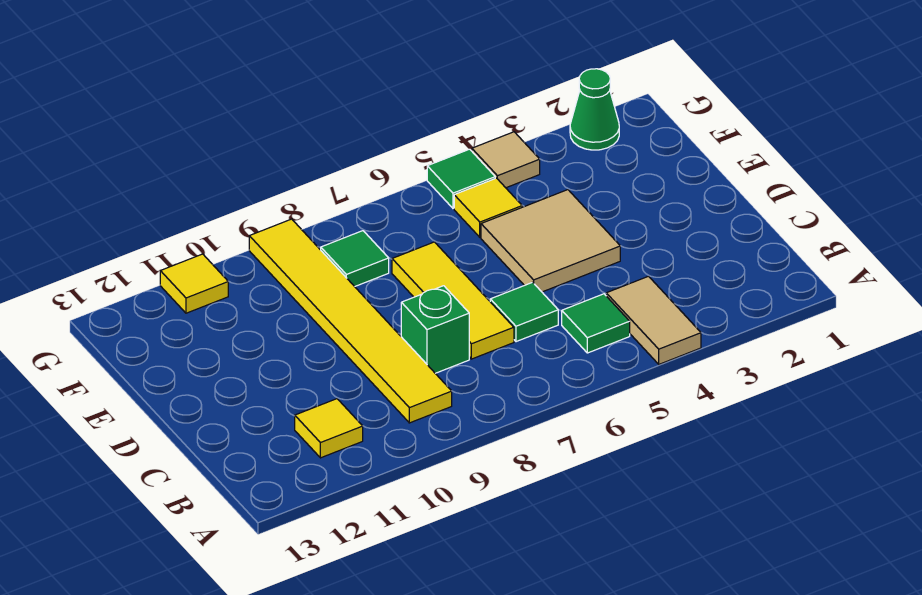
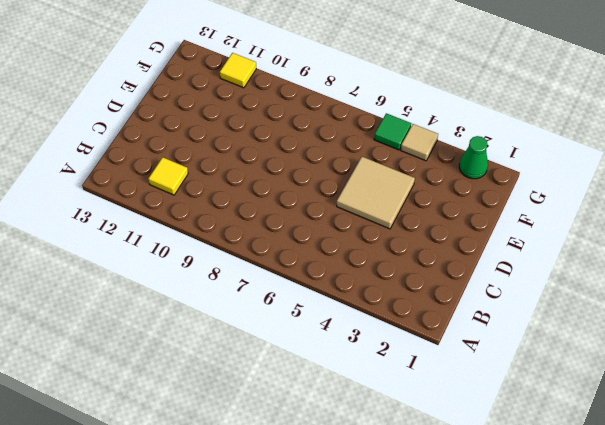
none -> tan 1x2 tile [606,276,701,364]
none -> green 1x1 tile [562,294,630,353]
none -> yellow 1x6 tile [249,219,452,423]

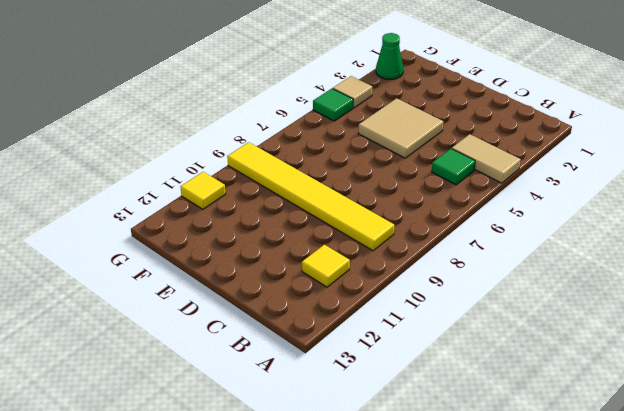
none -> green 1x1 tile [490,282,558,342]
none -> yellow 1x3 tile [392,242,514,359]
none -> green 1x1 brick [401,286,469,373]

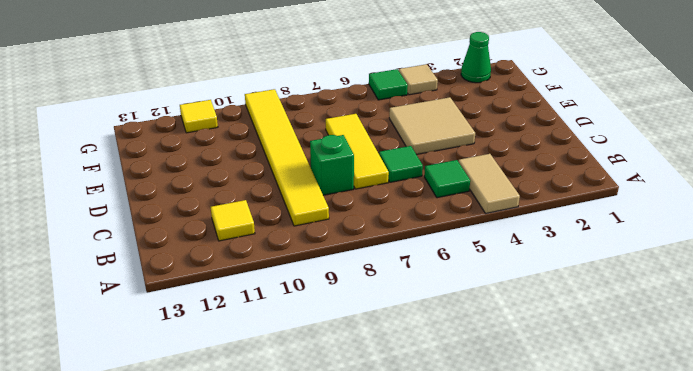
none -> yellow 1x1 tile [454,178,522,237]
none -> green 1x1 tile [321,231,389,287]

